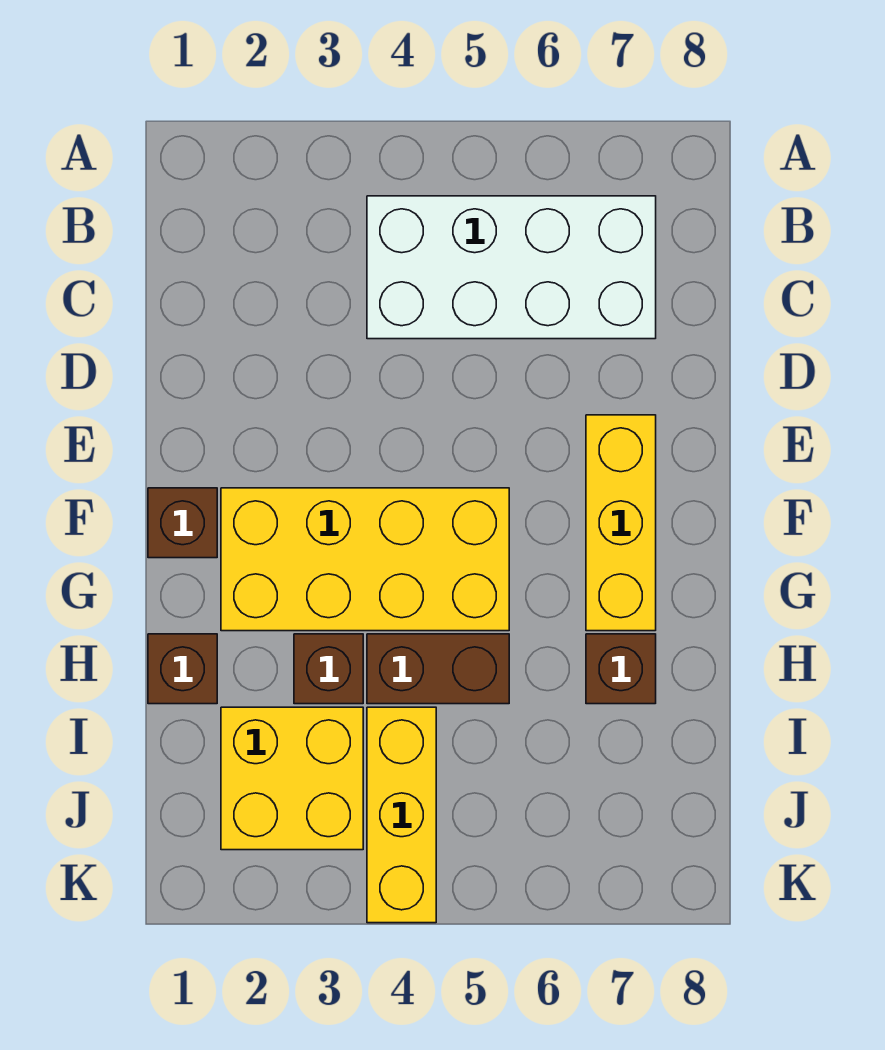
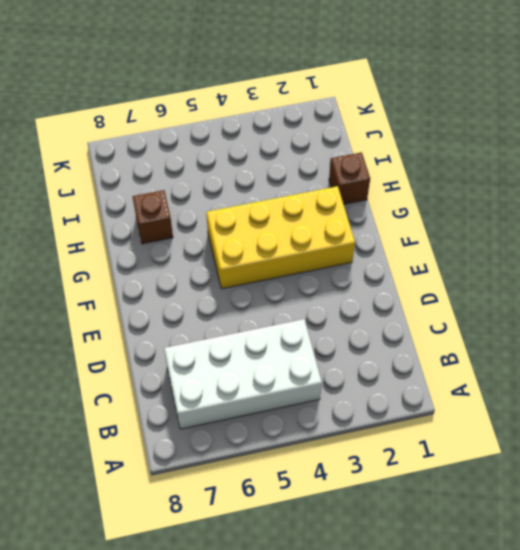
none -> yellow 1x3 brick [586,415,656,631]
none -> brown 1x1 brick [148,488,217,558]

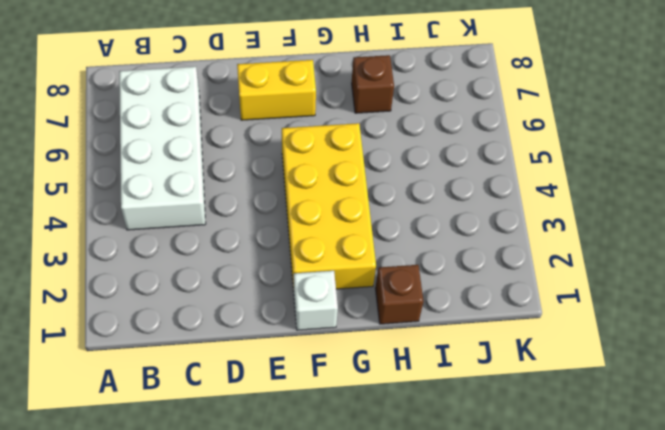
yellow 1x2 brick [237,60,316,120] -> yellow 1x3 brick [586,415,656,631]
white 1x1 brick [294,271,338,330] -> brown 1x1 brick [148,488,217,558]
none -> brown 1x1 brick [294,634,363,704]
none -> brown 1x2 brick [367,634,509,704]

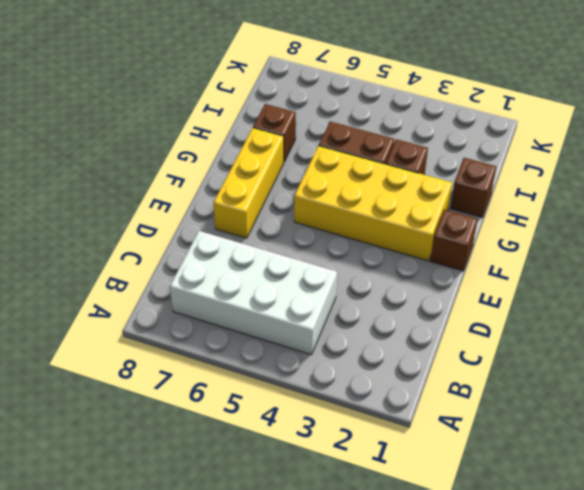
none -> yellow 2x2 brick [221,707,363,850]
none -> yellow 1x3 brick [367,707,436,923]

